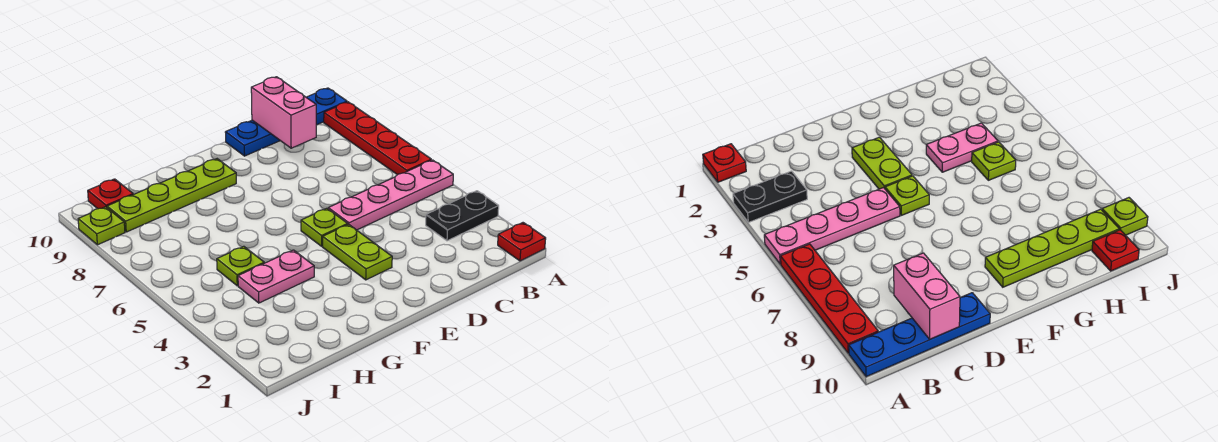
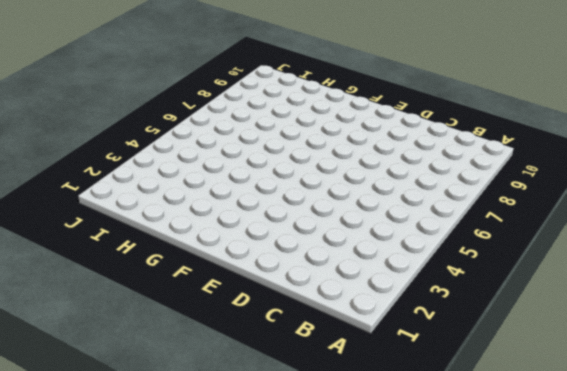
none -> red 1x1 plate [498,223,546,261]
none -> black 1x2 plate [426,191,499,241]
none -> pink 1x4 plate [328,160,453,230]

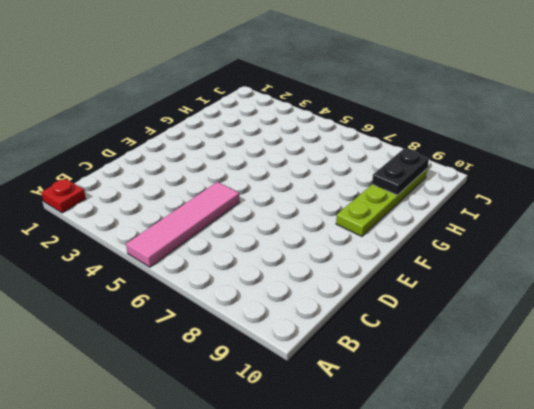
pink 1x4 tile [126,182,240,267] -> pink 1x4 plate [328,160,453,230]
black 1x2 plate [372,149,429,195] -> black 1x2 plate moved to [426,191,499,241]
none -> red 1x4 plate [324,102,431,175]
none -> blue 1x4 plate [225,88,347,156]
none -> lime 1x2 plate [323,224,392,280]

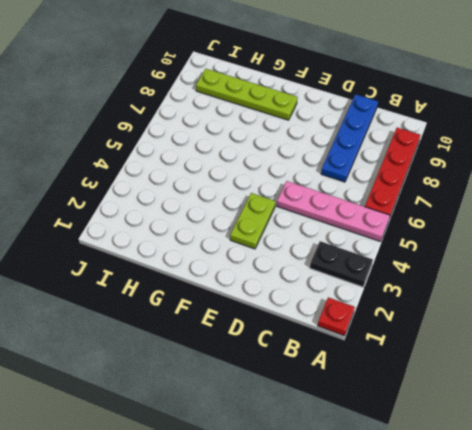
blue 1x4 plate [321,94,378,182] -> blue 1x4 plate turned to [225,88,347,156]
none -> lime 1x1 plate [301,208,348,246]
none -> pink 1x2 plate [238,250,314,303]
none -> lime 1x1 plate [217,246,264,286]

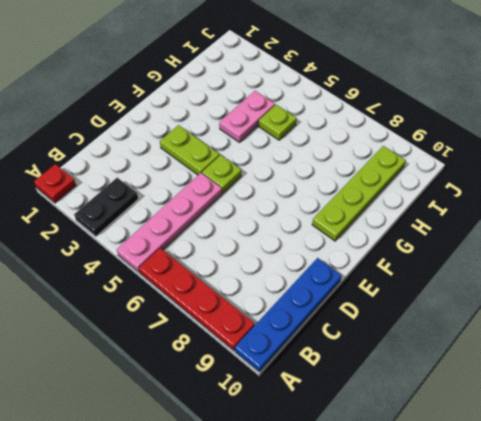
none -> red 1x1 plate [88,179,133,209]
none -> lime 1x1 plate [78,207,125,245]
none -> pink 1x2 brick [251,77,316,148]

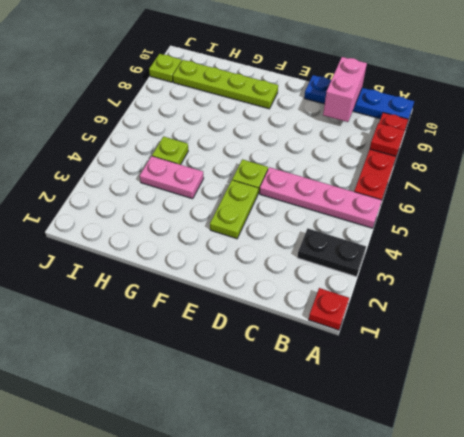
red 1x1 plate [370,123,405,156] -> red 1x1 plate moved to [88,179,133,209]

